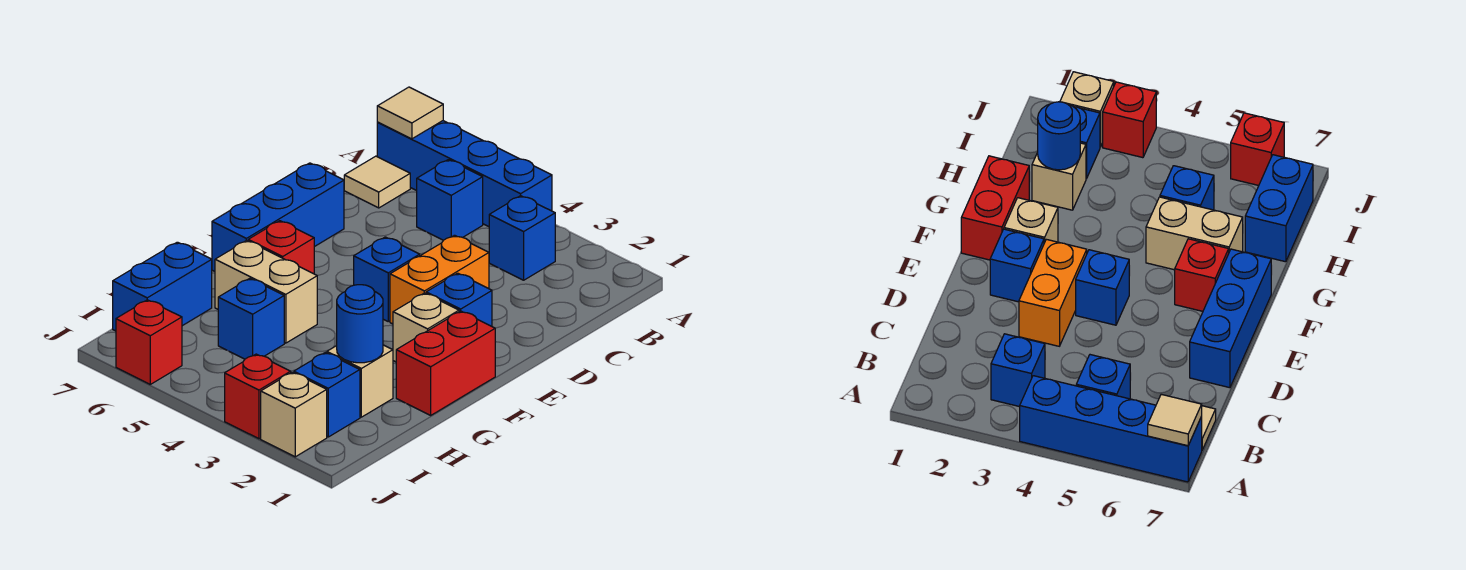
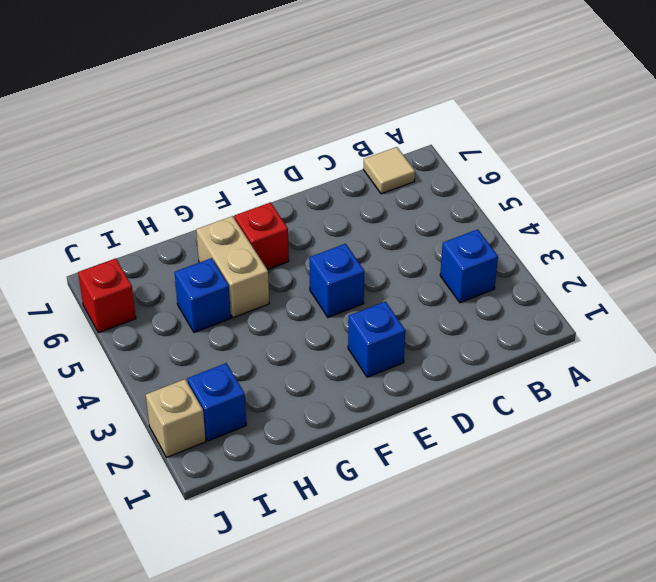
none -> blue 1x4 brick [377,121,552,227]
none -> blue 1x1 brick [417,160,483,240]
none -> orange 1x2 brick [390,235,489,324]

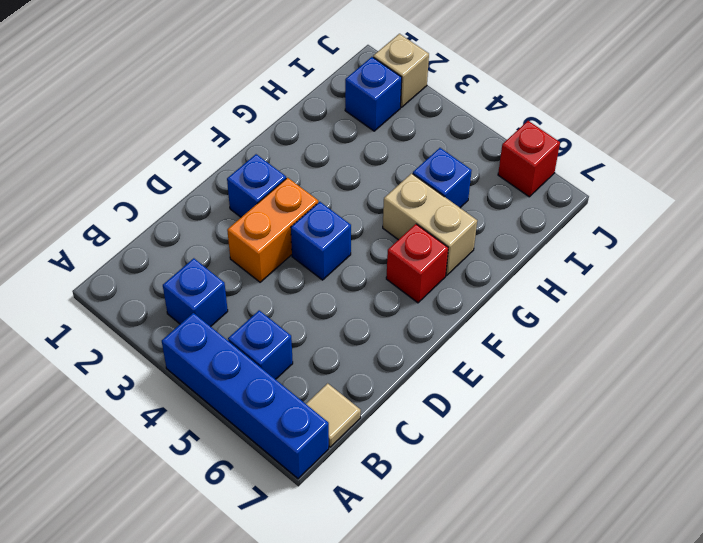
none -> blue 1x3 brick [212,163,344,271]
none -> red 1x2 brick [396,311,495,415]
none -> tan 1x1 brick [393,293,459,362]

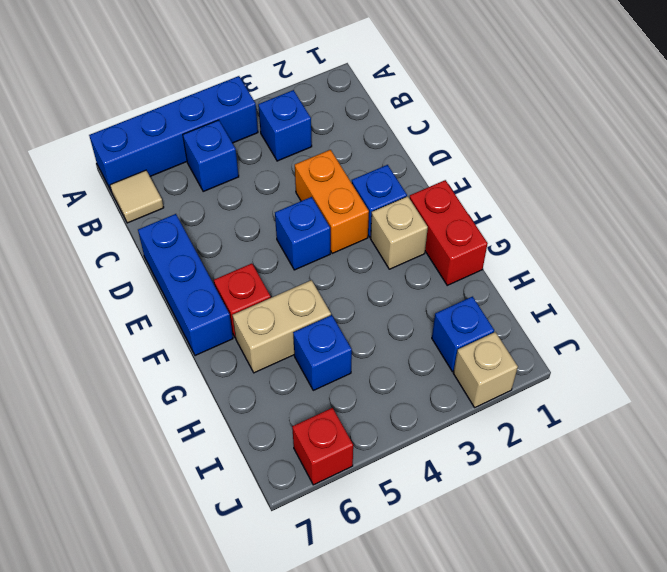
none -> tan 1x1 brick [327,345,393,417]
none -> blue 1x2 brick [113,242,212,331]
none -> red 1x1 brick [225,354,291,439]

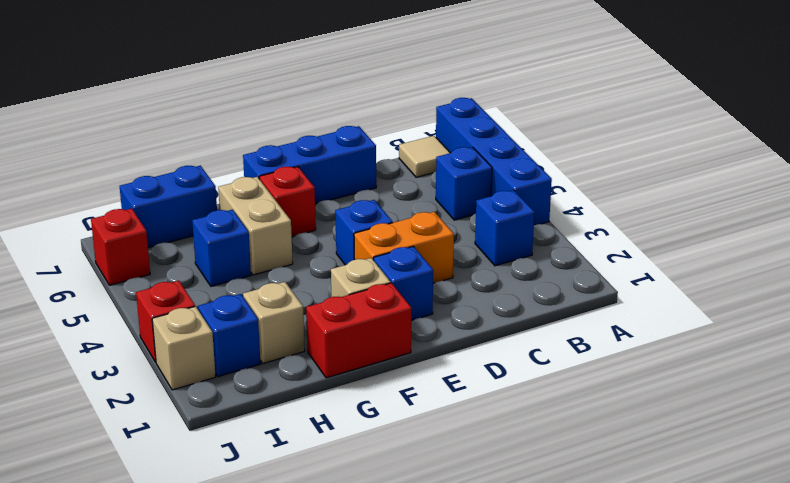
none -> tan 1x1 tile [377,87,443,139]
none -> blue 1x1 round brick [337,285,383,363]

